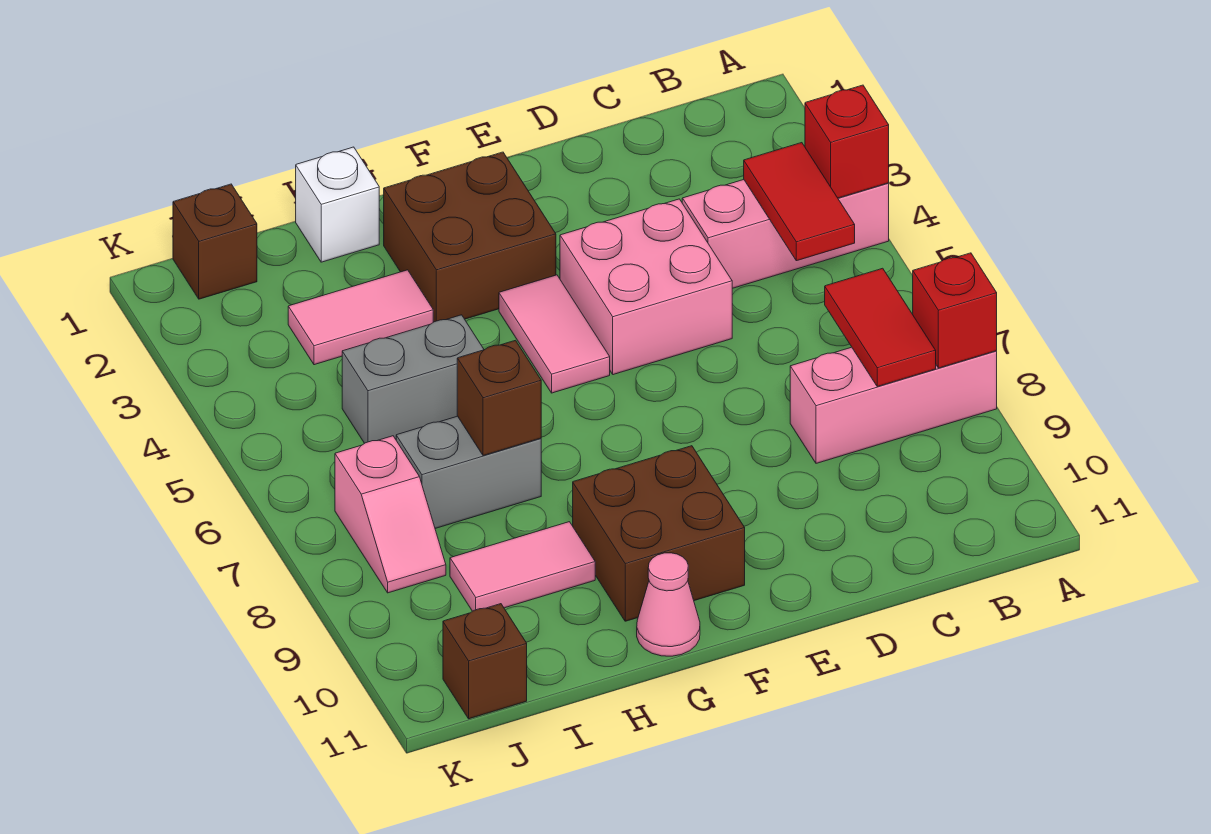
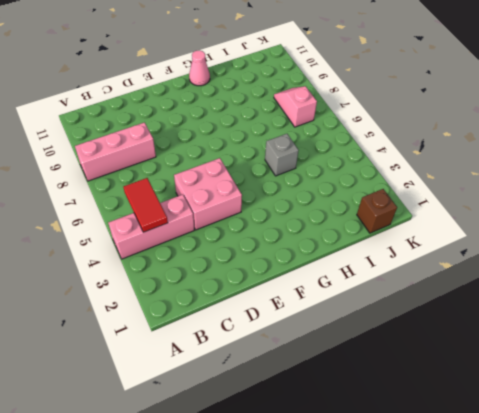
grey 1x1 brick [265,134,299,176] -> grey 1x2 brick [342,315,484,443]
none -> brown 2x2 brick [384,152,556,322]
none -> pink 1x2 tile [499,275,610,393]
none -> brown 2x2 brick [573,446,745,621]

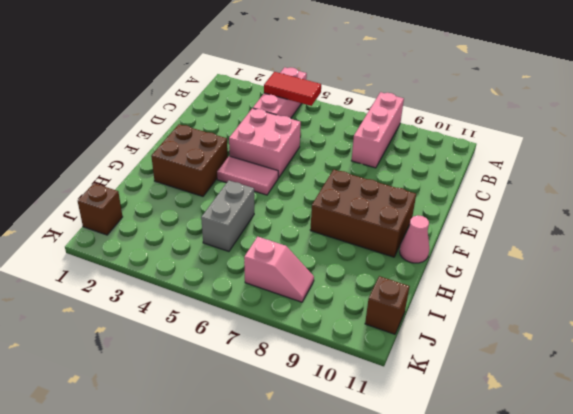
brown 2x3 brick [310,170,416,257] -> brown 2x2 brick [573,446,745,621]
none -> white 1x1 brick [296,147,379,262]
none -> pink 1x2 tile [288,270,433,365]
none -> grey 1x2 brick [396,416,541,528]

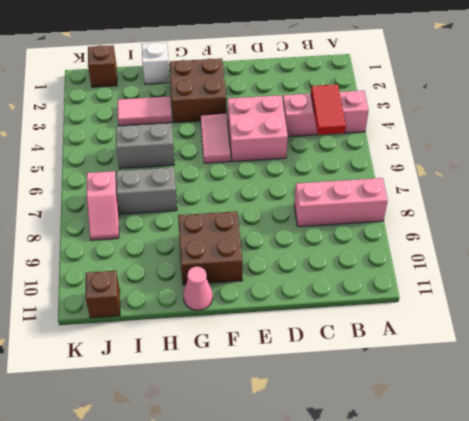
none -> pink 1x2 tile [450,522,595,611]
none -> red 1x1 brick [805,85,889,198]
none -> red 1x1 brick [913,253,997,368]

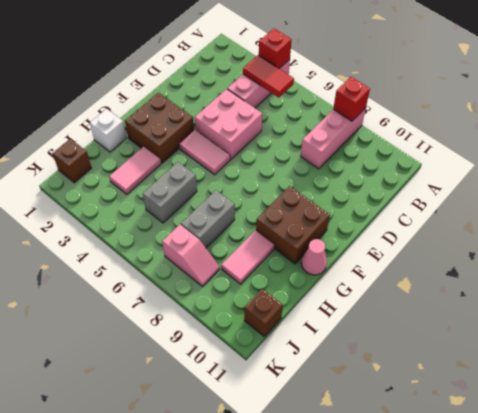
none -> red 1x2 tile [825,268,936,387]
none -> brown 1x1 brick [457,340,541,456]

